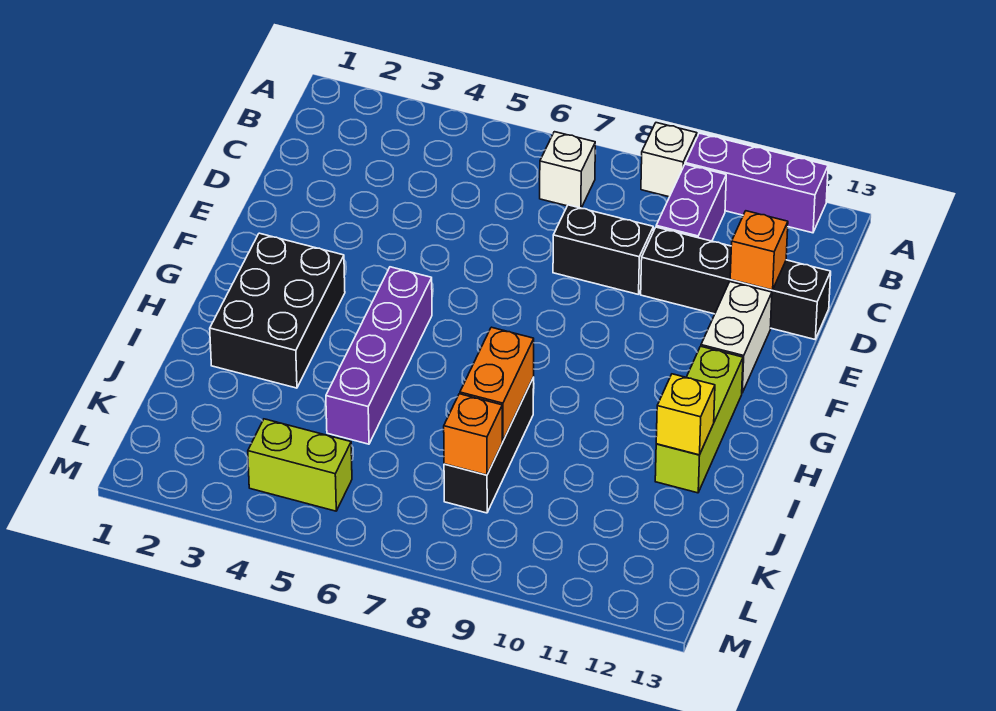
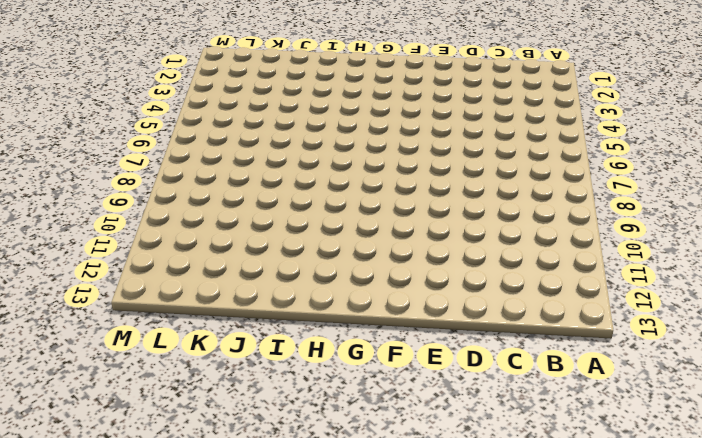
none -> white 1x1 brick [641,123,697,197]
none -> purple 1x3 brick [685,133,828,233]
none -> white 1x1 brick [540,132,595,208]

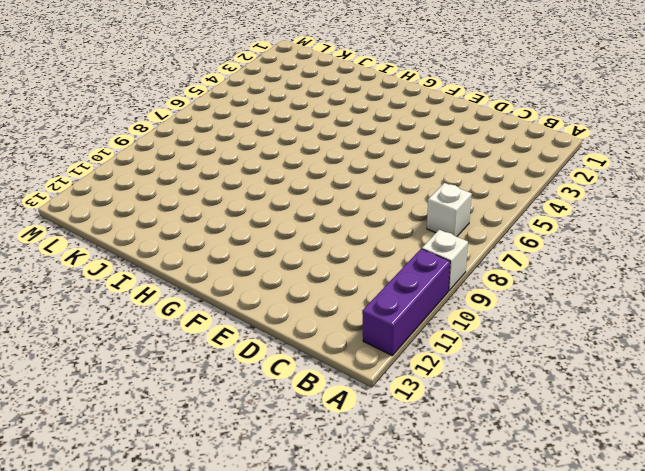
none -> purple 1x2 brick [656,164,726,241]
none -> black 1x2 brick [553,205,653,294]
none -> black 1x4 brick [641,227,831,339]

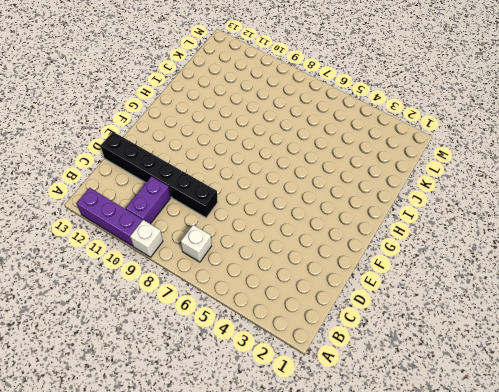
none -> white 1x2 brick [701,282,772,393]
none -> black 2x3 brick [210,233,345,388]
none -> purple 1x4 brick [326,267,432,444]

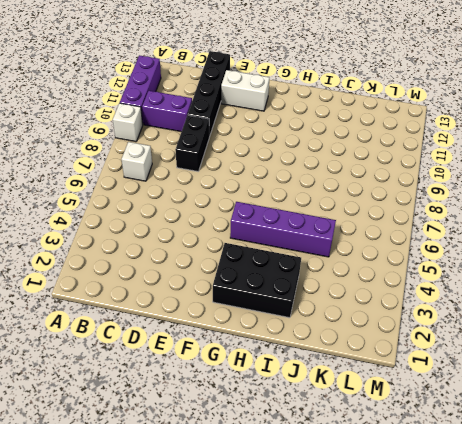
none -> lime 1x3 brick [655,346,743,493]
none -> black 1x3 brick [444,377,534,513]
none -> lime 1x2 brick [248,419,352,511]

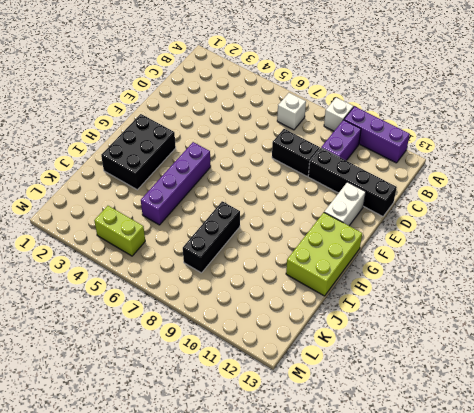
lime 2x3 brick [286,213,362,296] -> lime 1x3 brick [655,346,743,493]
none -> orange 1x1 brick [730,211,788,290]
none -> orange 1x2 brick [460,327,534,441]
none -> yellow 1x1 brick [656,374,715,455]

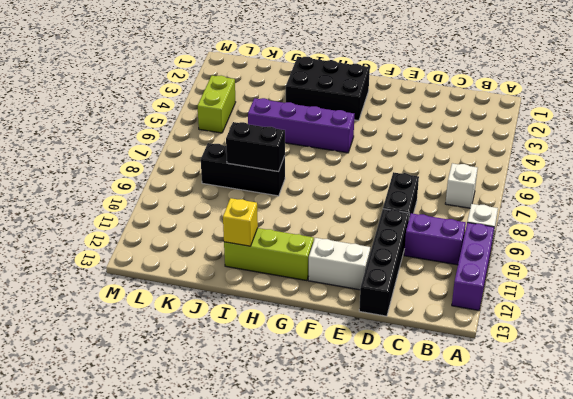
black 1x2 brick [226,122,285,172] -> orange 1x2 brick [460,327,534,441]
none -> orange 1x1 brick [730,211,788,290]
none -> orange 1x1 brick [444,394,502,475]

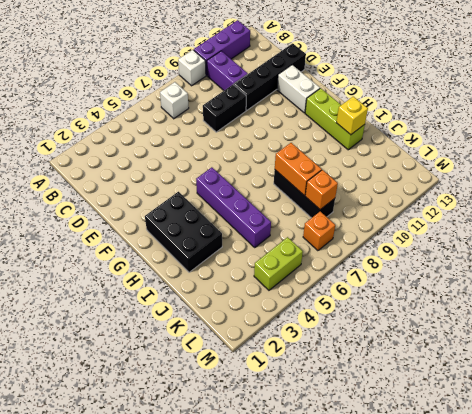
orange 1x1 brick [303,212,335,251] -> orange 1x1 brick moved to [730,211,788,290]

